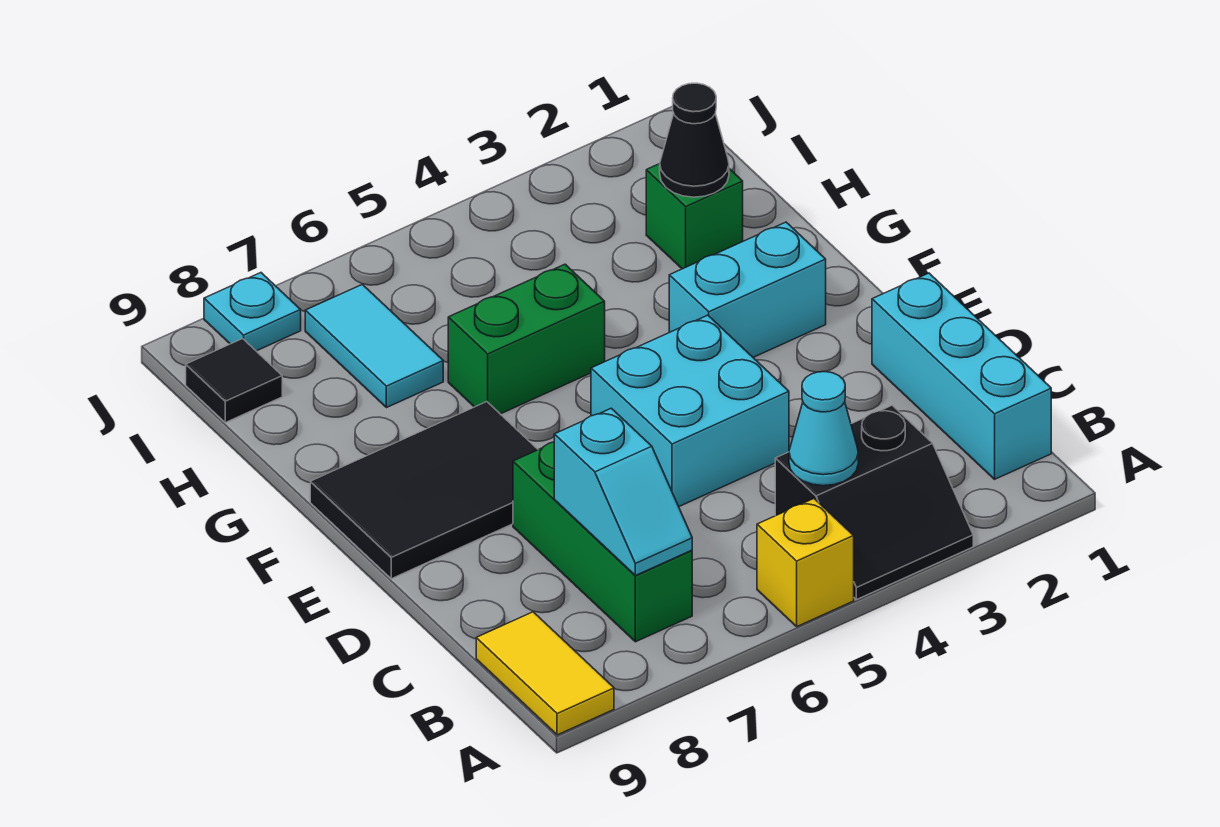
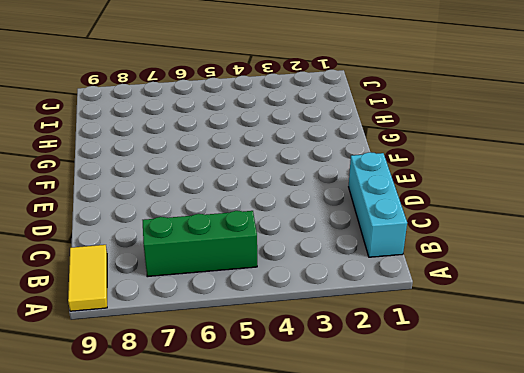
green 1x3 brick [143,211,257,277] -> green 1x3 brick turned to [513,442,692,642]
none -> black 2x2 slope [775,405,973,600]
none -> yellow 1x1 brick [757,499,854,626]
none -> cyan 2x2 brick [591,315,789,506]

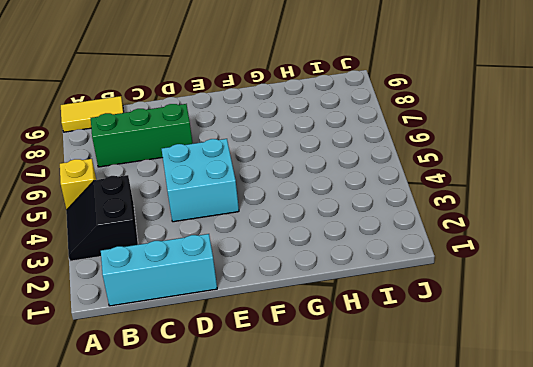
none -> black 2x3 tile [310,402,538,579]
none -> cyan 1x2 brick [669,222,826,357]
none -> green 1x2 brick [448,264,605,414]

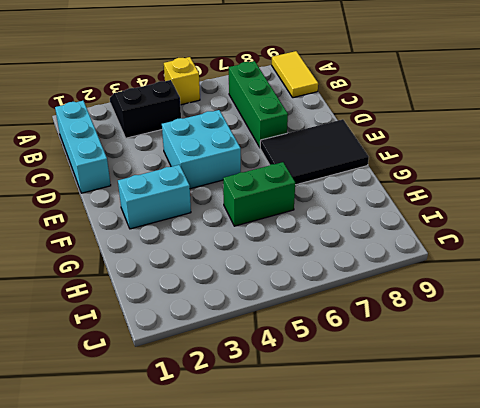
none -> green 1x1 brick [646,164,743,269]
none -> cyan 1x2 tile [305,284,443,408]
none -> black 1x1 tile [186,339,282,423]

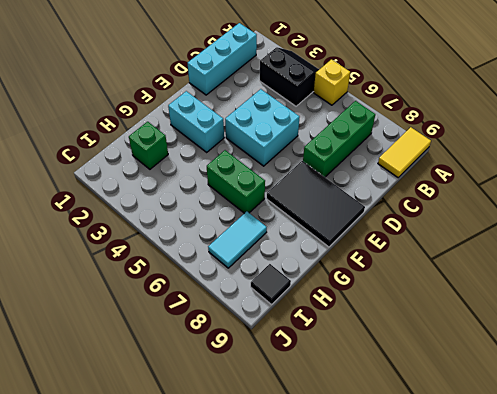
none -> cyan 1x1 plate [204,273,301,351]
none -> cyan 1x1 cone [789,372,858,486]
none -> cyan 1x2 slope [554,408,692,576]

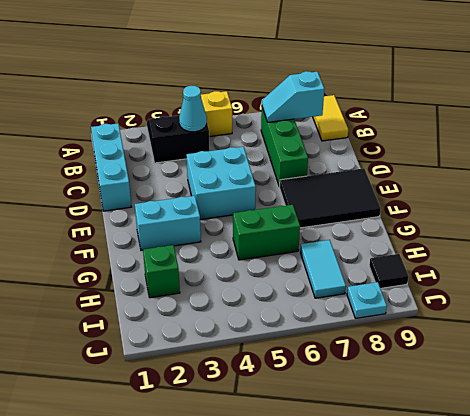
cyan 1x2 slope [262,71,324,122] -> cyan 1x2 slope turned to [554,408,692,576]
none -> black 1x1 cone [660,83,729,197]

